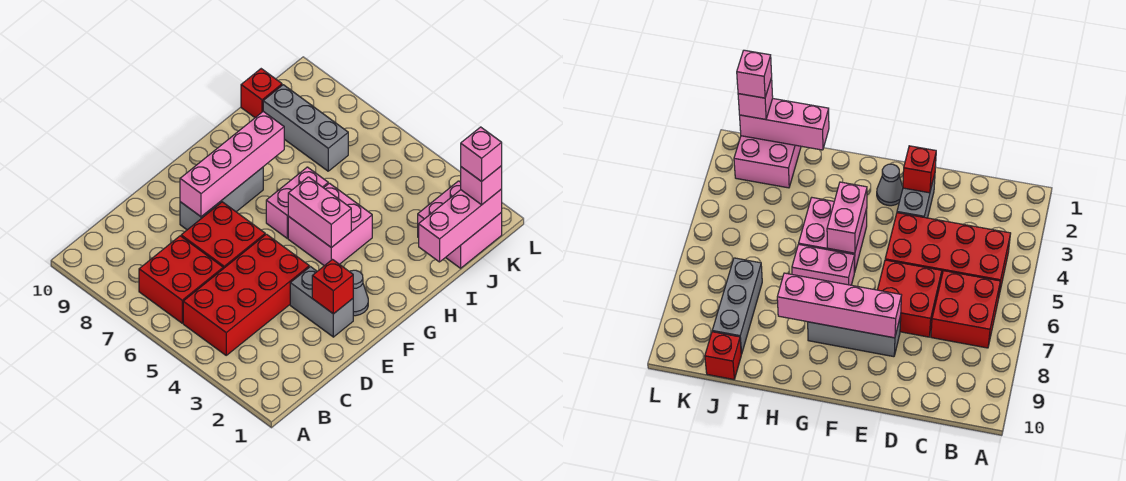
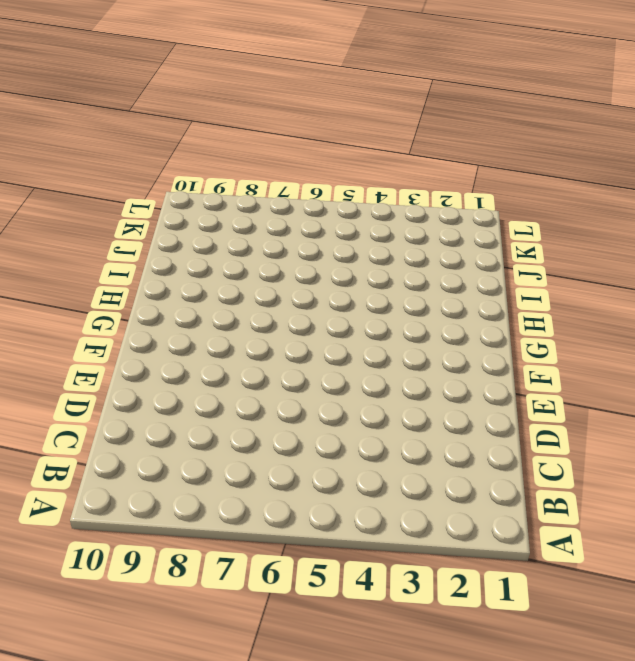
none -> red 2x4 brick [183,234,309,355]
none -> red 2x2 brick [139,236,223,323]
none -> red 2x2 brick [181,202,265,269]

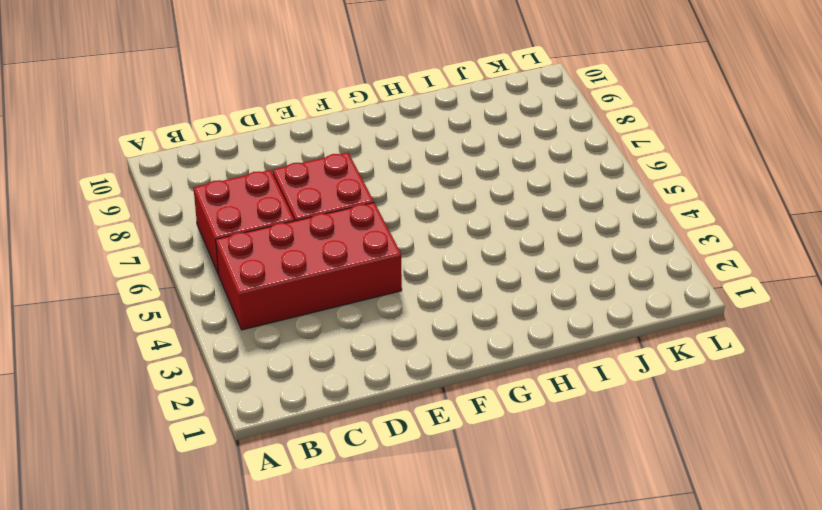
none -> grey 1x2 brick [290,267,353,337]
none -> grey 1x3 brick [180,167,263,230]
none -> grey 1x1 cone [349,270,368,316]

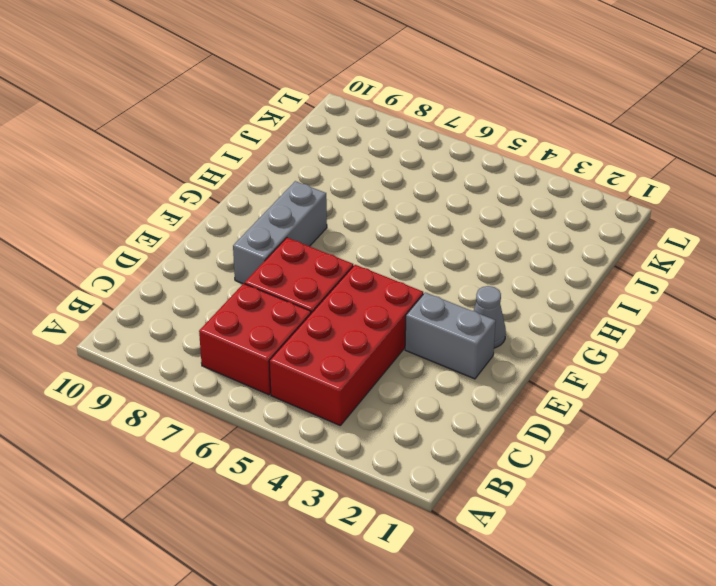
none -> pink 2x2 brick [288,183,372,266]
none -> pink 1x2 brick [266,167,328,238]
none -> pink 2x2 brick [418,181,502,268]

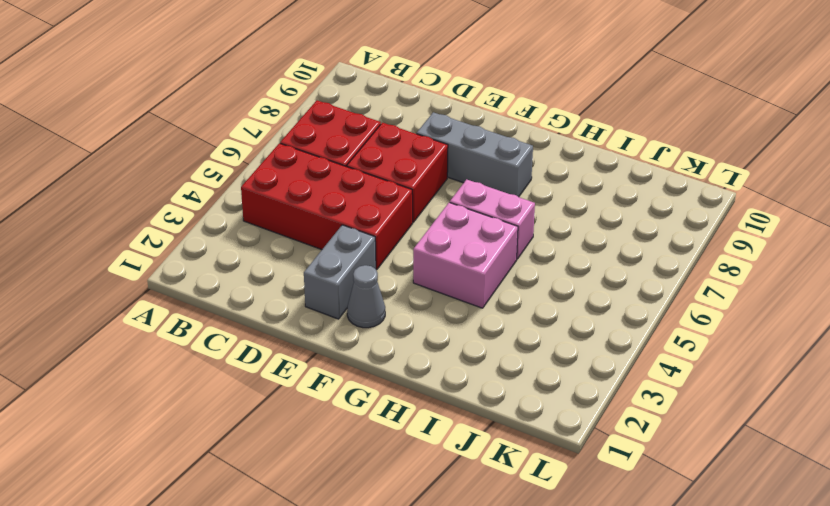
none -> pink 2x2 brick [418,181,502,268]
none -> grey 1x3 brick [263,85,348,171]
none -> red 1x1 brick [241,69,282,118]

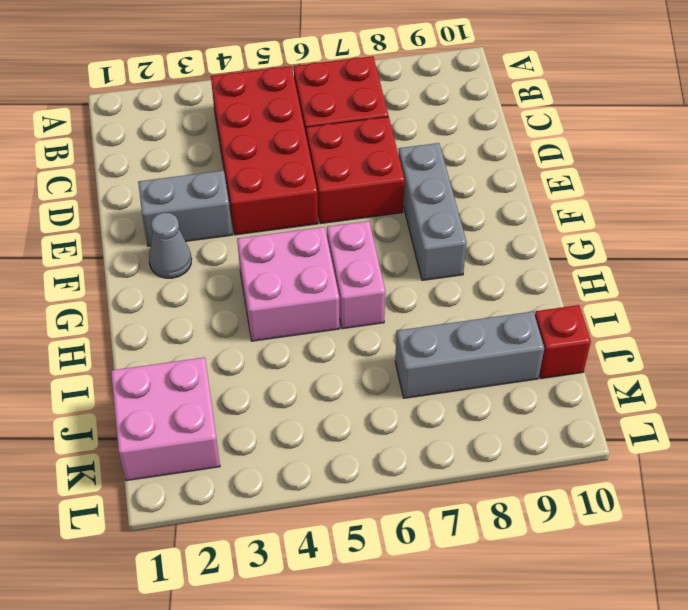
none -> red 1x1 brick [312,259,353,314]
none -> pink 1x4 brick [180,111,284,217]
none -> pink 1x2 brick [288,177,351,248]

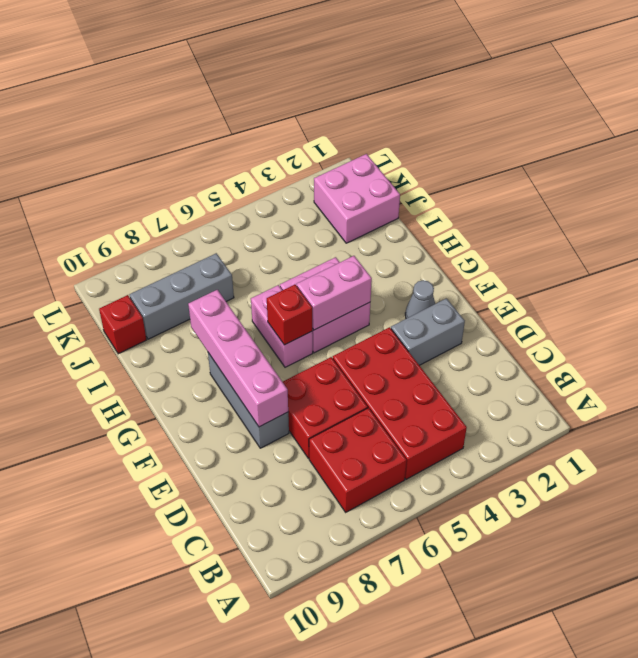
red 1x1 brick [267,285,312,345] -> red 1x1 brick moved to [312,259,353,314]
none -> pink 1x3 brick [419,189,502,262]
none -> pink 1x1 brick [461,166,502,205]
none -> pink 1x1 brick [461,127,502,181]

